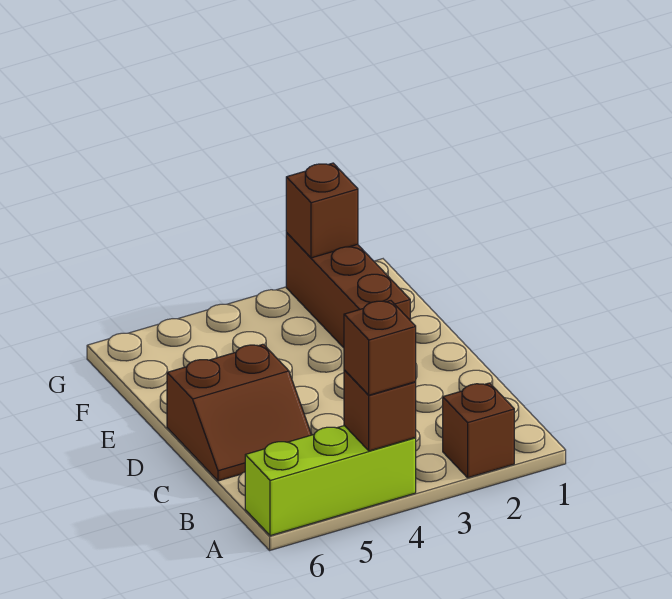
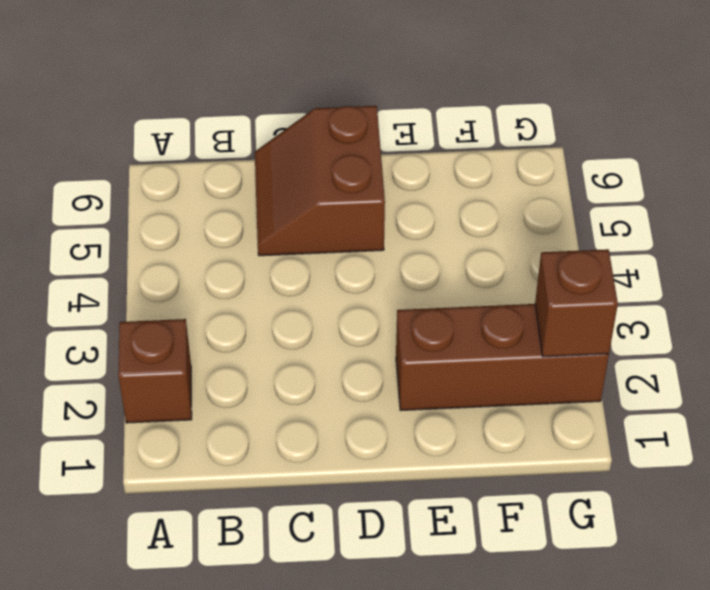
none -> lime 1x3 brick [245,426,416,536]
none -> brown 1x1 brick [344,370,416,451]

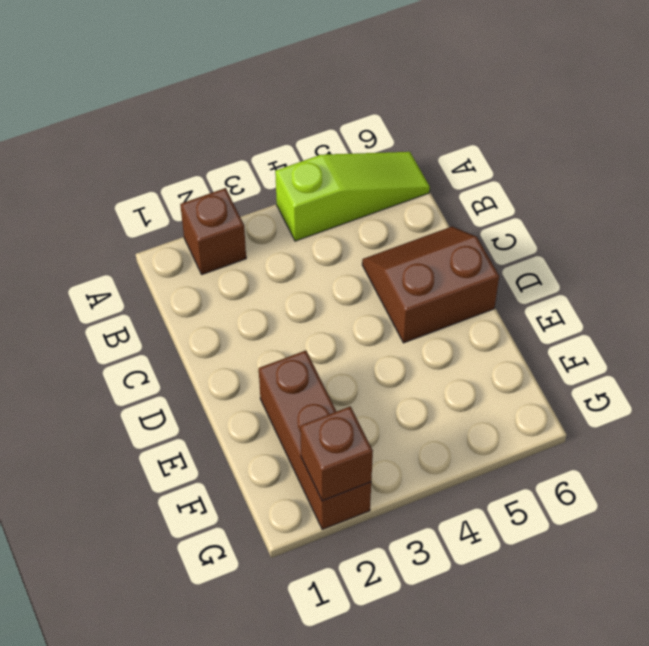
lime 1x3 slope [275,152,430,241] -> lime 1x3 brick [245,426,416,536]
none -> brown 1x1 brick [344,370,416,451]
none -> brown 1x1 brick [344,301,416,395]

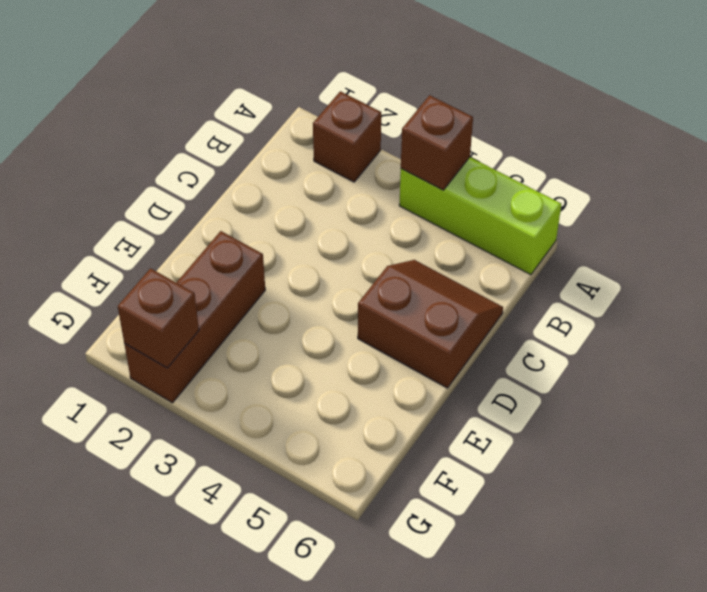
none -> brown 1x1 brick [344,301,416,395]

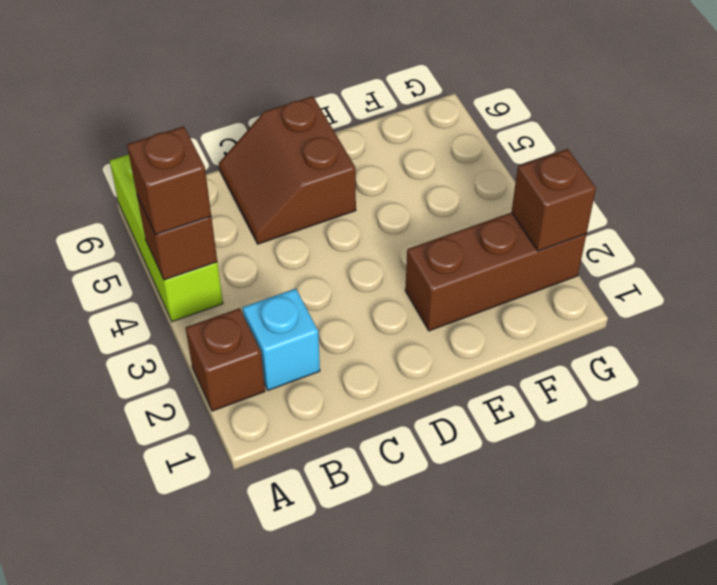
cyan 1x1 brick [243,289,320,390] -> none

